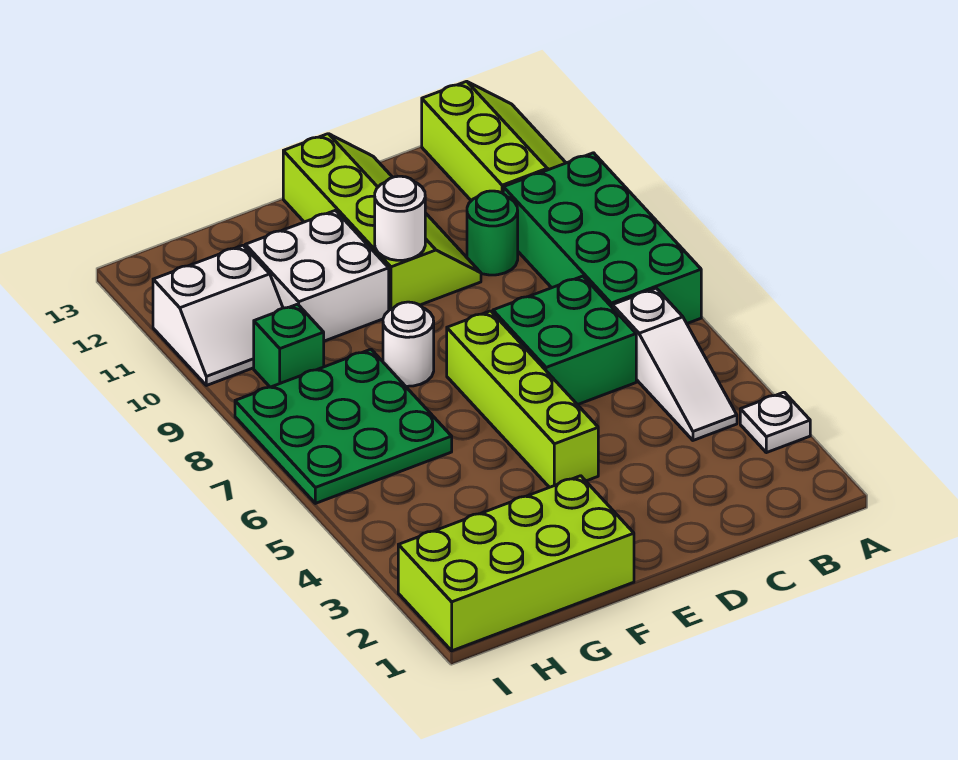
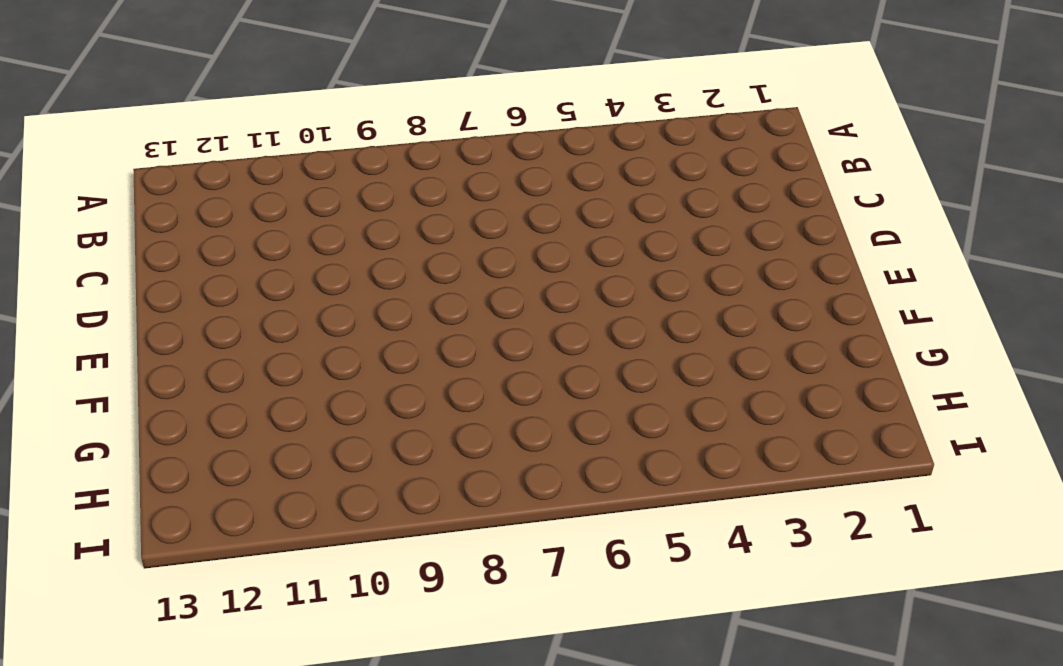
none -> white 1x1 plate [740,392,810,453]
none -> green 2x4 brick [503,153,701,323]
none -> lime 2x3 slope [422,81,566,201]

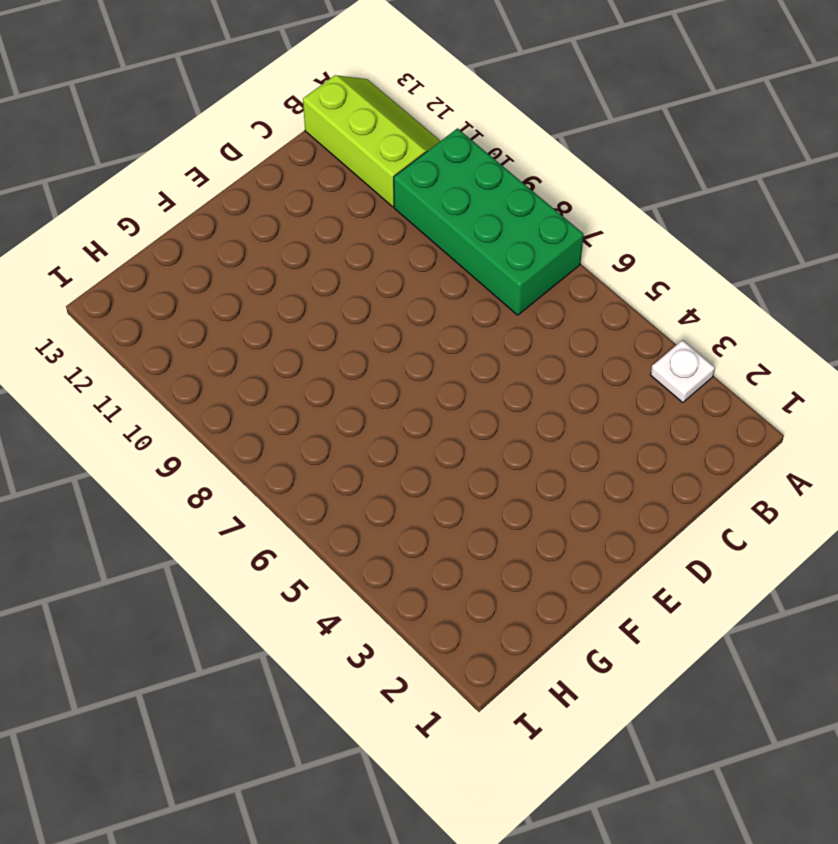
none -> white 1x3 slope [612,288,737,440]
none -> green 2x2 brick [493,276,636,405]
none -> green 1x1 round brick [467,191,518,275]

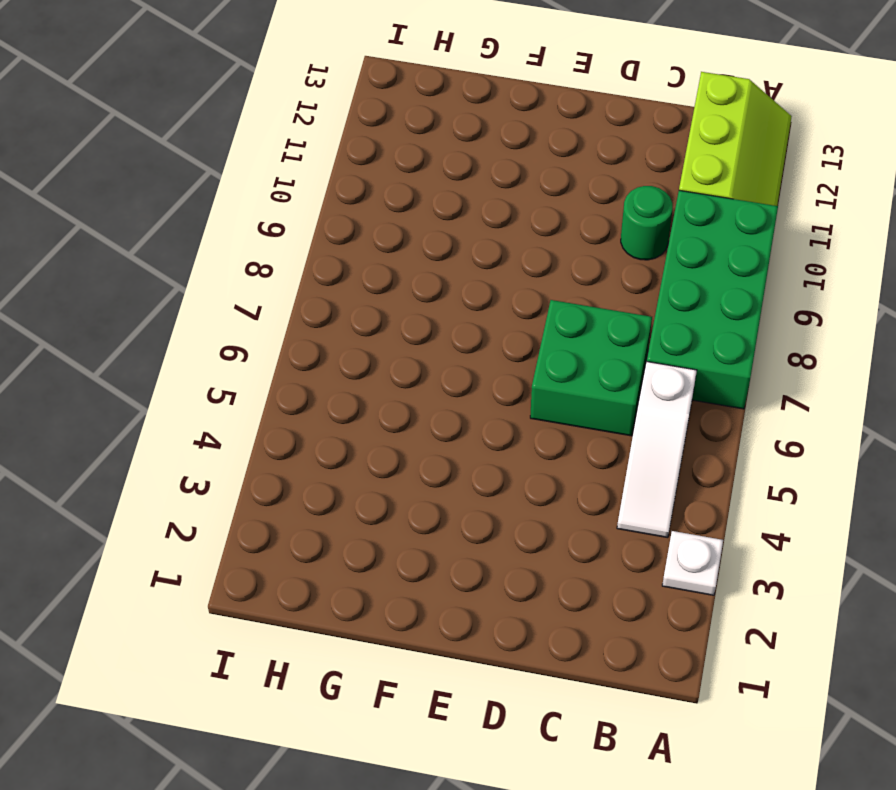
none -> lime 2x4 slope [283,134,481,310]
none -> lime 1x4 brick [447,311,598,487]
none -> lime 2x4 brick [398,476,634,651]

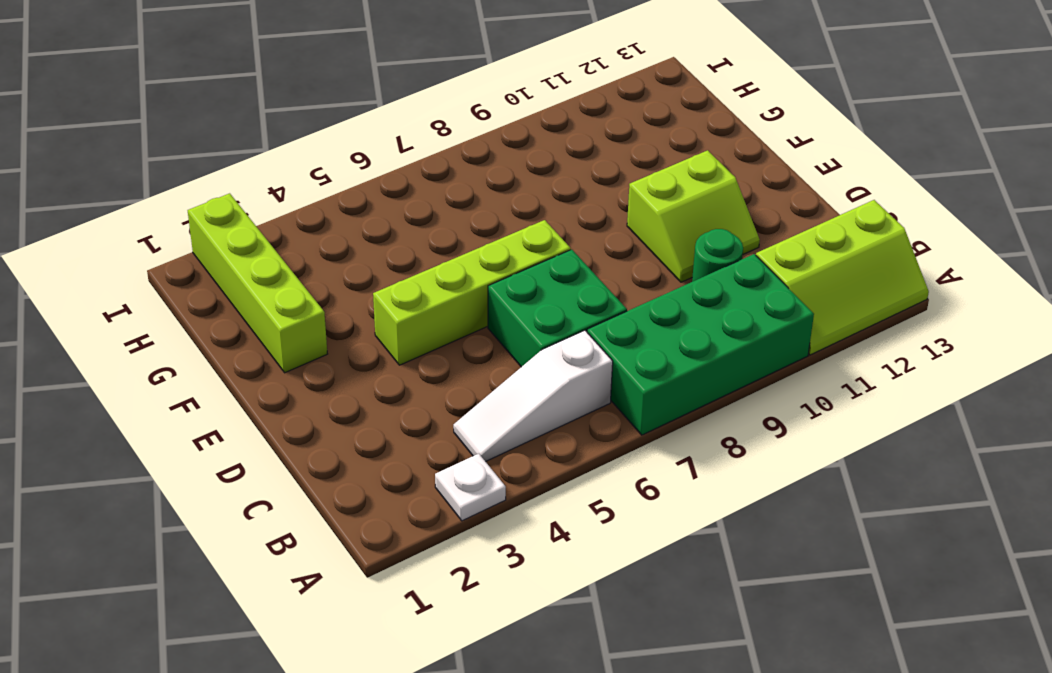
lime 2x2 slope [627,150,760,282] -> lime 2x4 slope [283,134,481,310]
lime 1x4 brick [188,193,327,373] -> lime 2x4 brick [398,476,634,651]
none -> white 1x1 round brick [383,302,434,386]
none -> white 2x2 brick [245,210,389,341]
none -> green 3x3 plate [235,349,452,503]

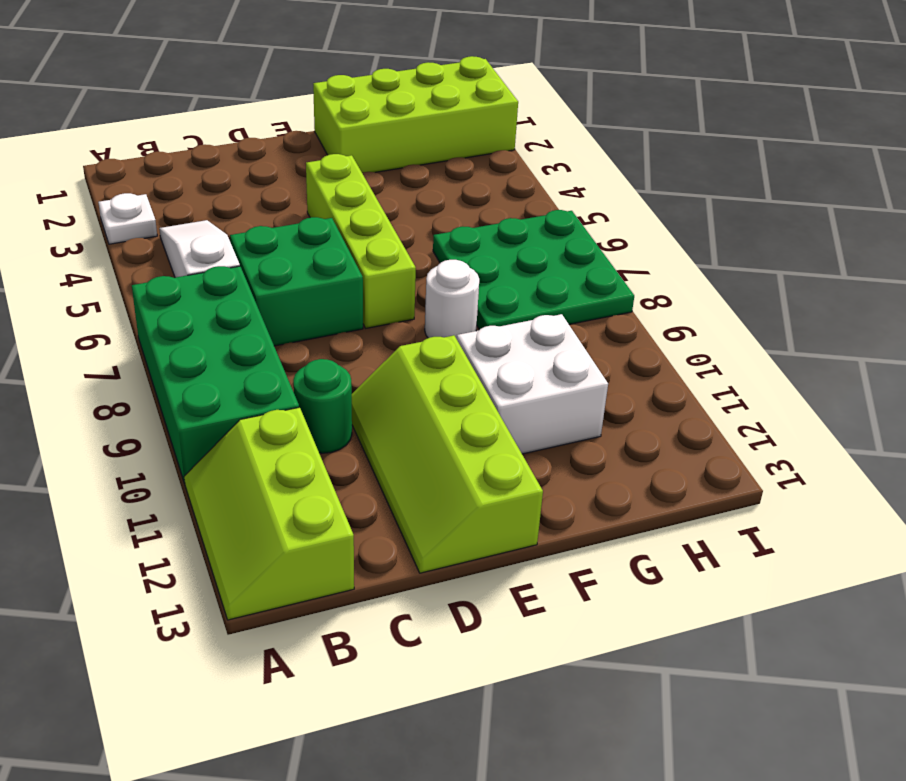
none -> green 1x1 brick [254,304,324,387]
none -> white 2x2 slope [153,245,283,385]
none -> white 1x1 round brick [375,176,425,260]

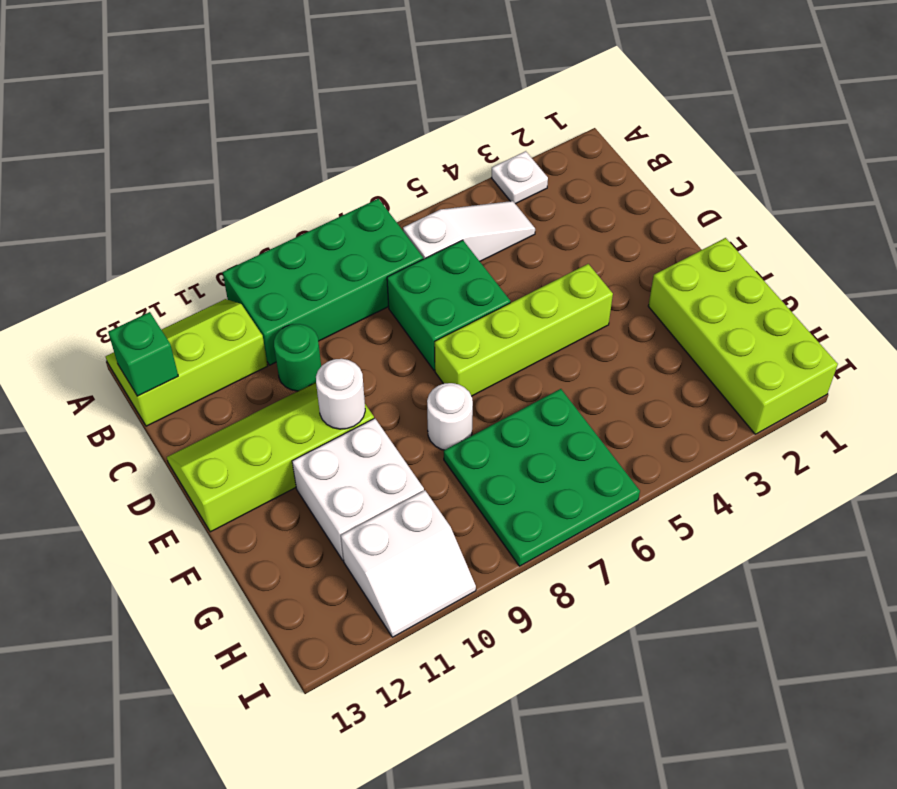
green 1x1 brick [108,312,178,396] -> green 1x1 brick moved to [254,304,324,387]
white 2x2 slope [341,490,476,637] -> white 2x2 slope turned to [153,245,283,385]

